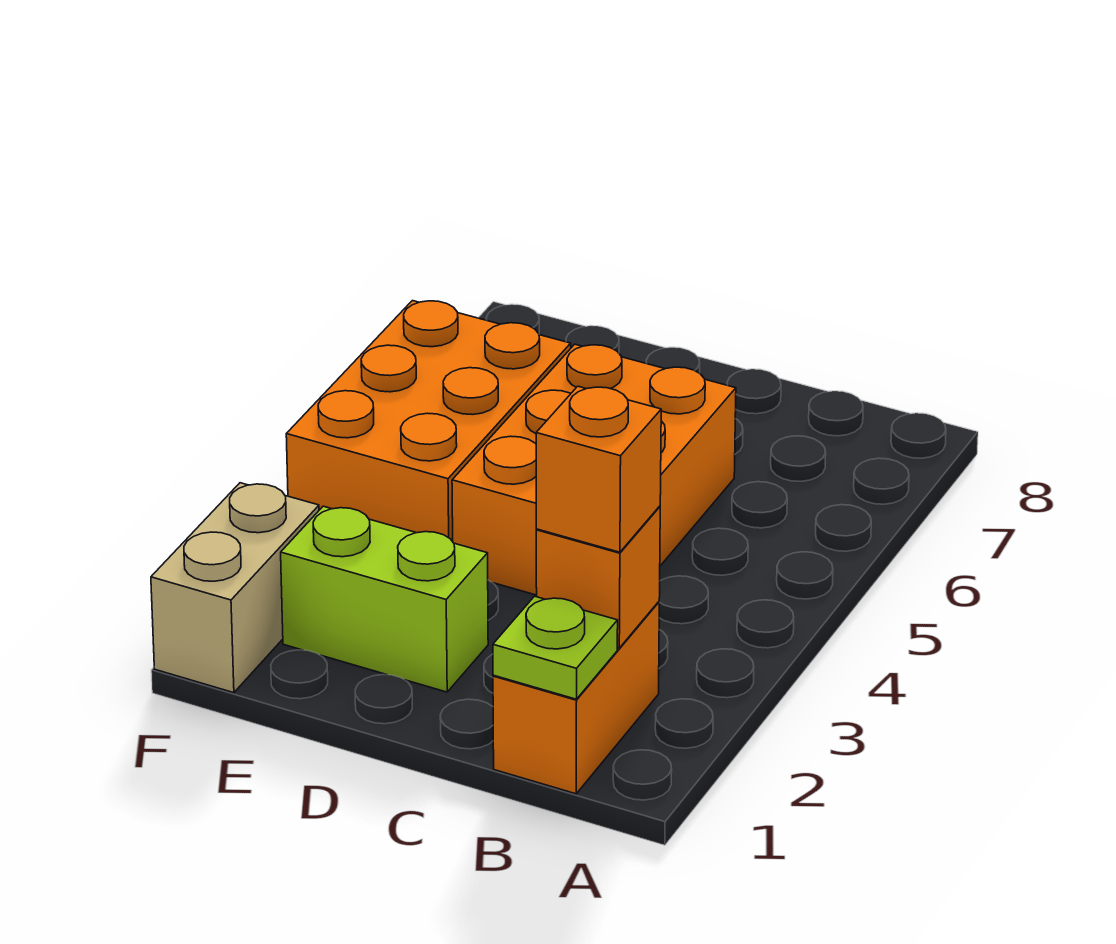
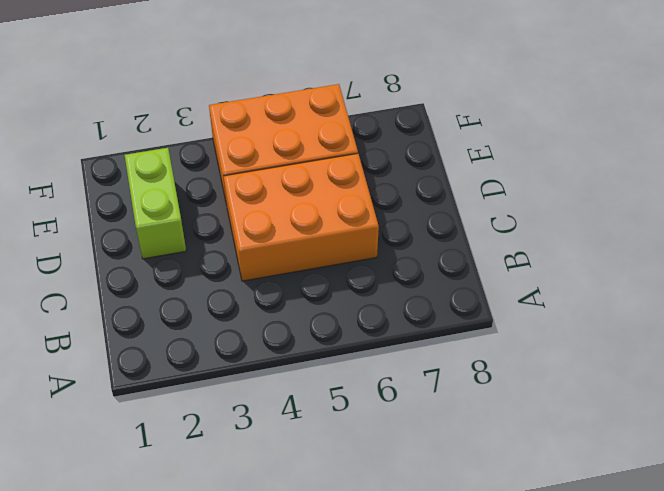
none -> orange 1x2 brick [493,602,659,794]
none -> tan 1x2 brick [151,483,319,693]

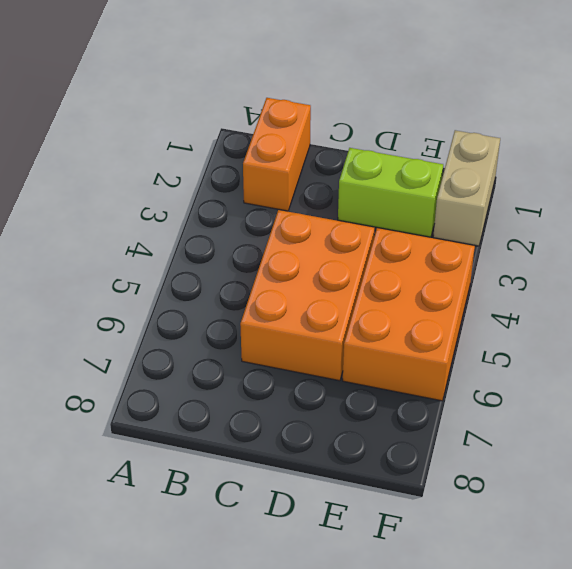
none -> lime 1x1 plate [493,596,618,699]
none -> orange 1x1 brick [536,506,660,648]

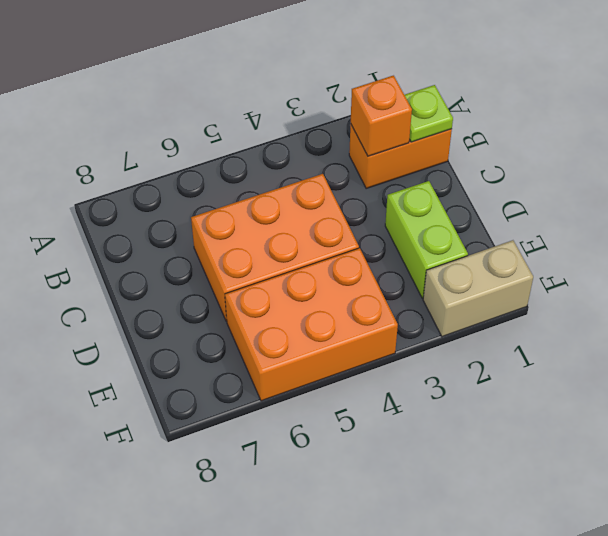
none -> orange 1x1 brick [536,386,661,552]

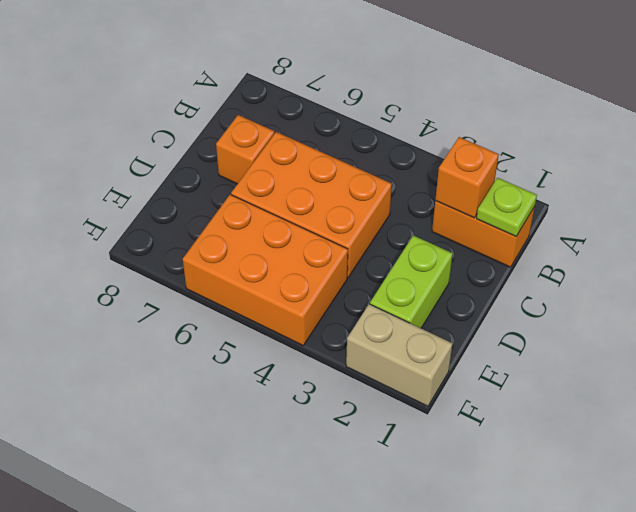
orange 1x1 brick [216,115,274,184] -> orange 1x1 brick moved to [536,386,661,552]

